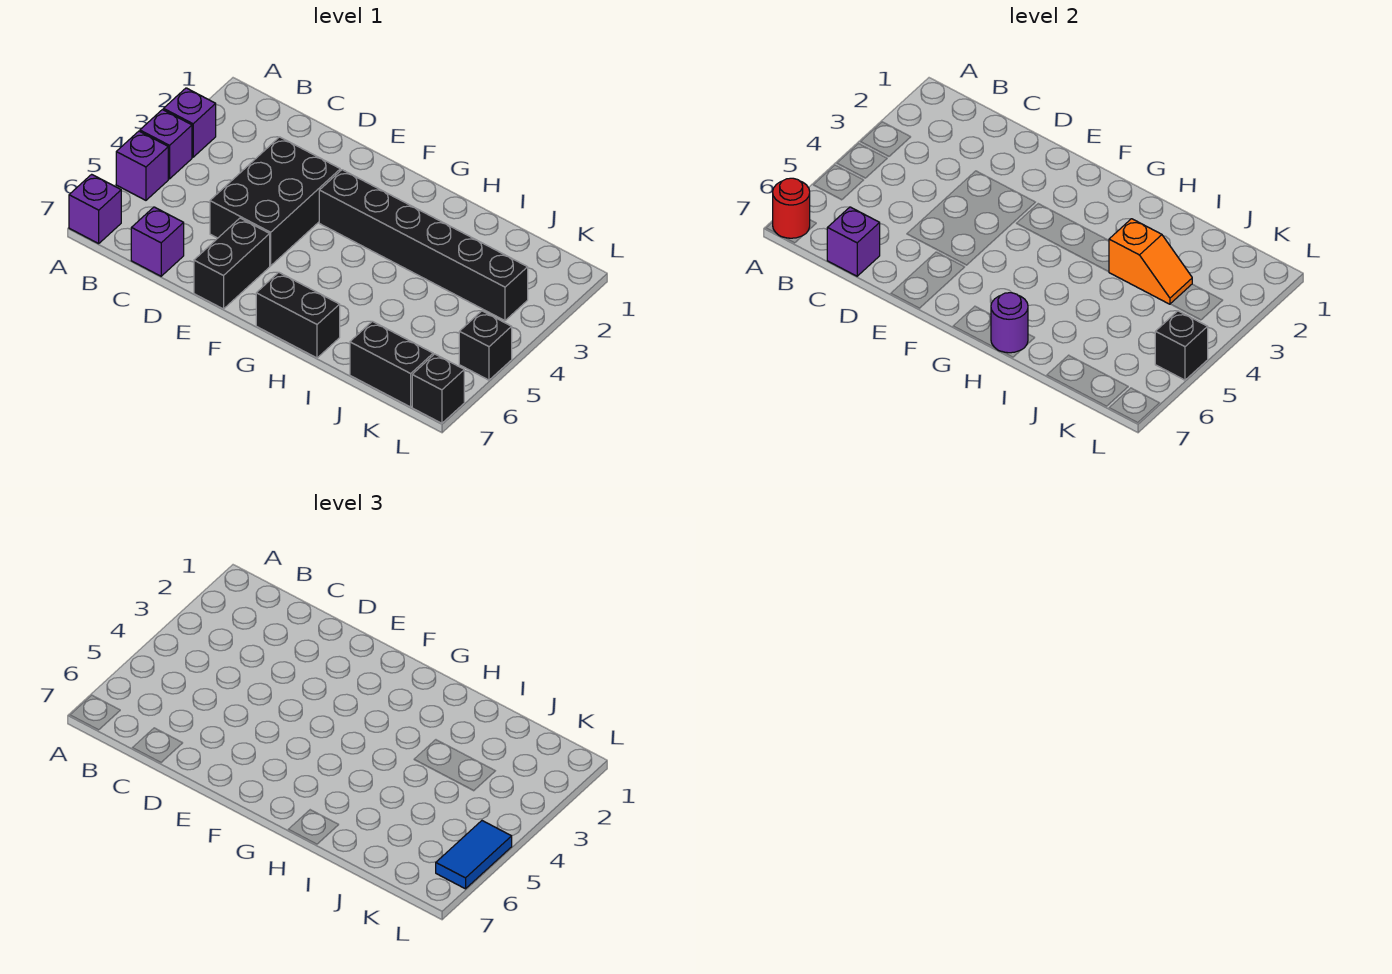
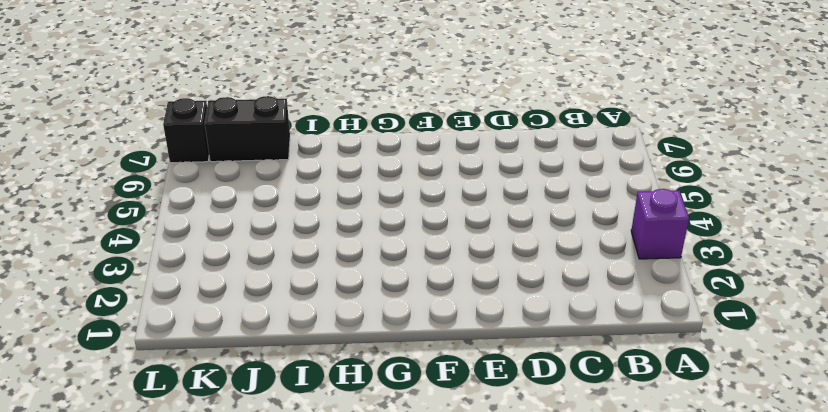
none -> purple 1x1 brick [140,110,192,179]
none -> purple 1x1 brick [116,131,168,200]
none -> purple 1x1 brick [69,174,121,244]

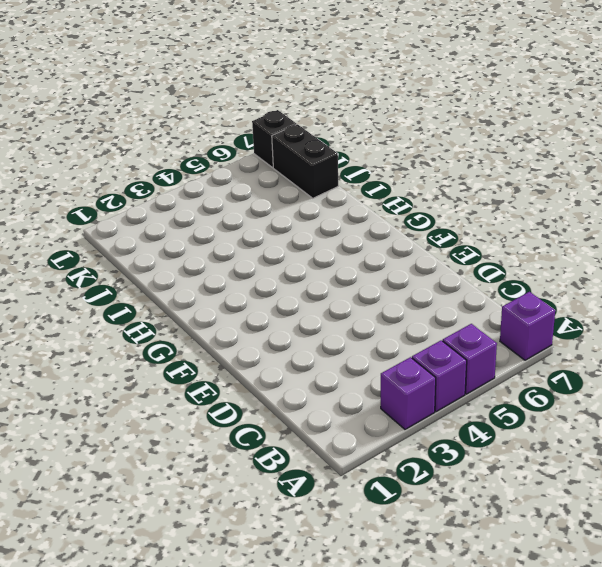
none -> purple 1x1 brick [131,207,184,276]
none -> black 2x3 brick [210,137,340,266]
none -> black 1x2 brick [194,218,270,309]

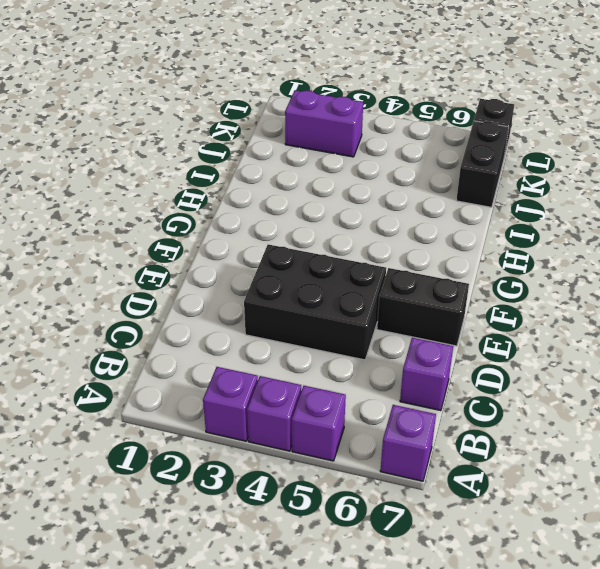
purple 1x2 brick [285,90,363,157] -> black 1x6 brick [319,170,528,321]
none -> black 1x2 brick [256,272,340,358]
none -> black 1x1 brick [459,311,512,380]
none -> red 1x1 round brick [773,178,810,238]

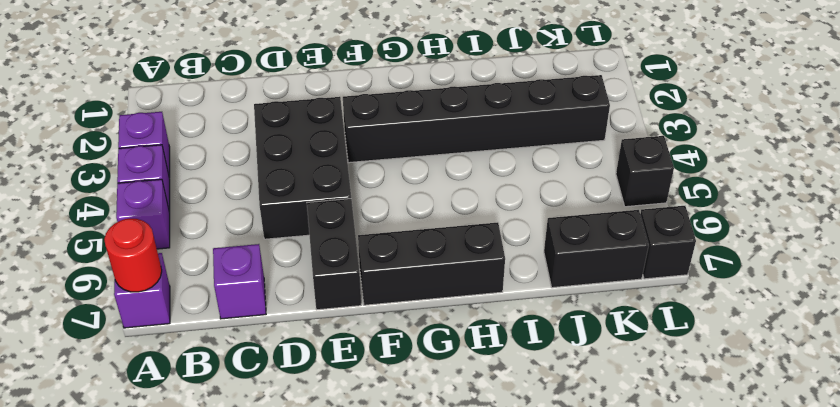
black 1x3 brick [358,222,505,305] -> black 1x2 brick [256,272,340,358]
none -> purple 1x1 brick [827,207,880,276]
none -> purple 1x1 round brick [991,293,1028,353]
none -> orange 1x2 slope [1109,219,1192,304]

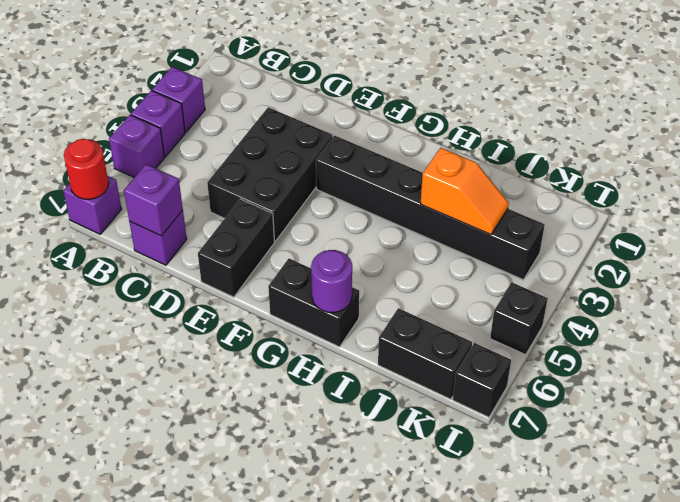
none -> black 1x1 brick [1155,311,1208,380]
none -> blue 1x2 tile [436,821,512,889]

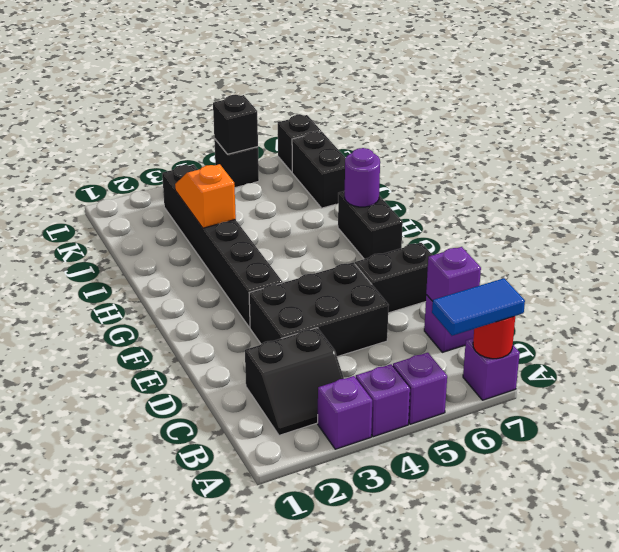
blue 1x2 tile [432,278,525,336] -> blue 1x2 tile moved to [436,821,512,889]
black 2x2 slope [245,328,344,435] -> none

